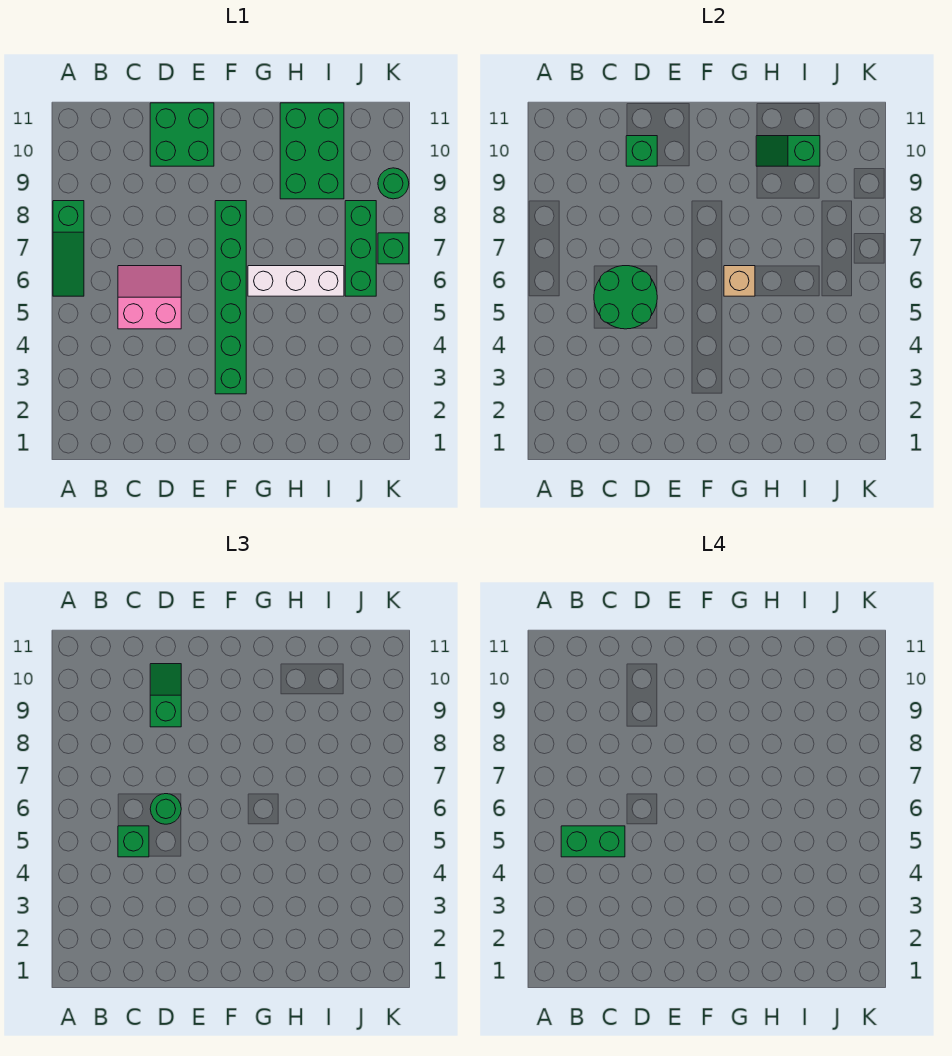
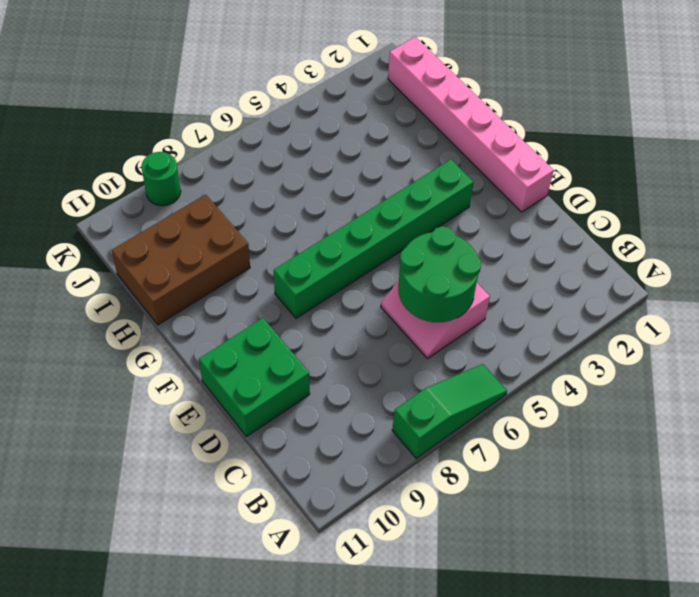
pink 1x6 brick [388,37,554,212] -> none
brown 2x3 brick [112,195,250,325] -> green 2x3 brick [280,103,344,199]
none -> white 1x3 brick [248,266,344,296]
none -> green 1x3 brick [345,201,376,296]
none -> green 1x1 brick [378,233,409,264]

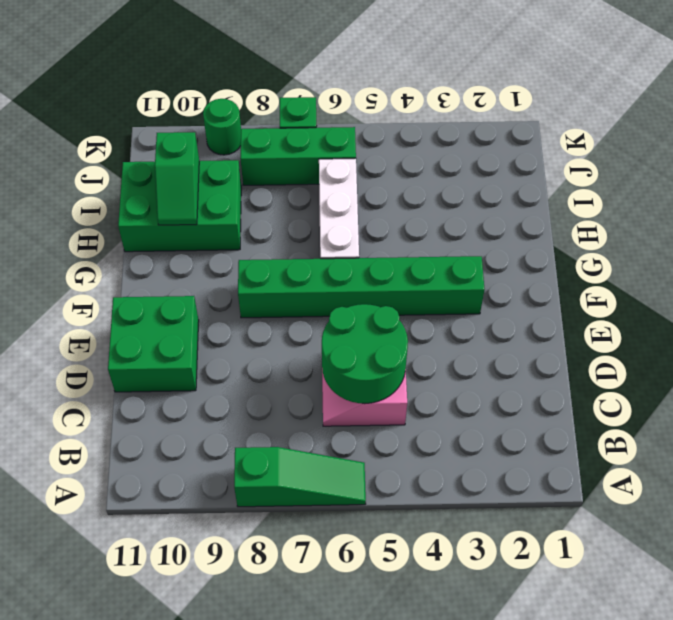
none -> green 1x1 brick [626,136,657,166]
none -> tan 1x1 brick [724,266,755,296]
none -> green 1x1 brick [118,826,149,857]

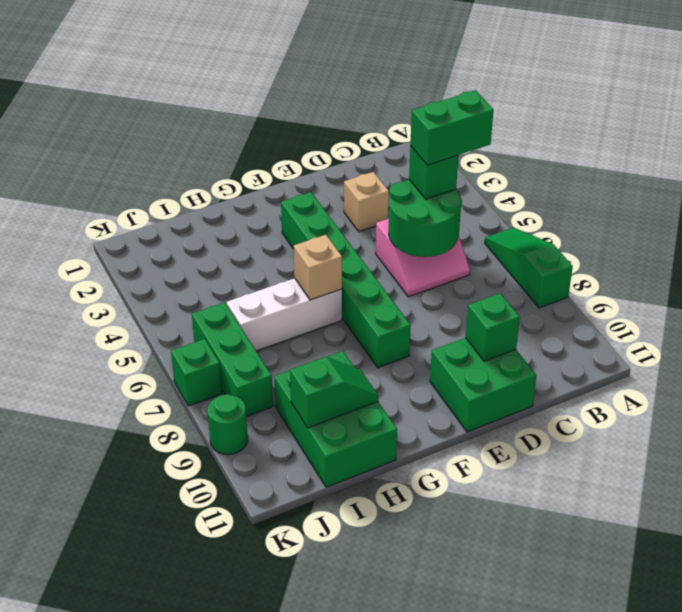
tan 1x1 brick [344,172,389,232] -> none
none -> green 1x1 round brick [150,794,181,824]
none -> green 1x2 slope [150,664,181,727]

